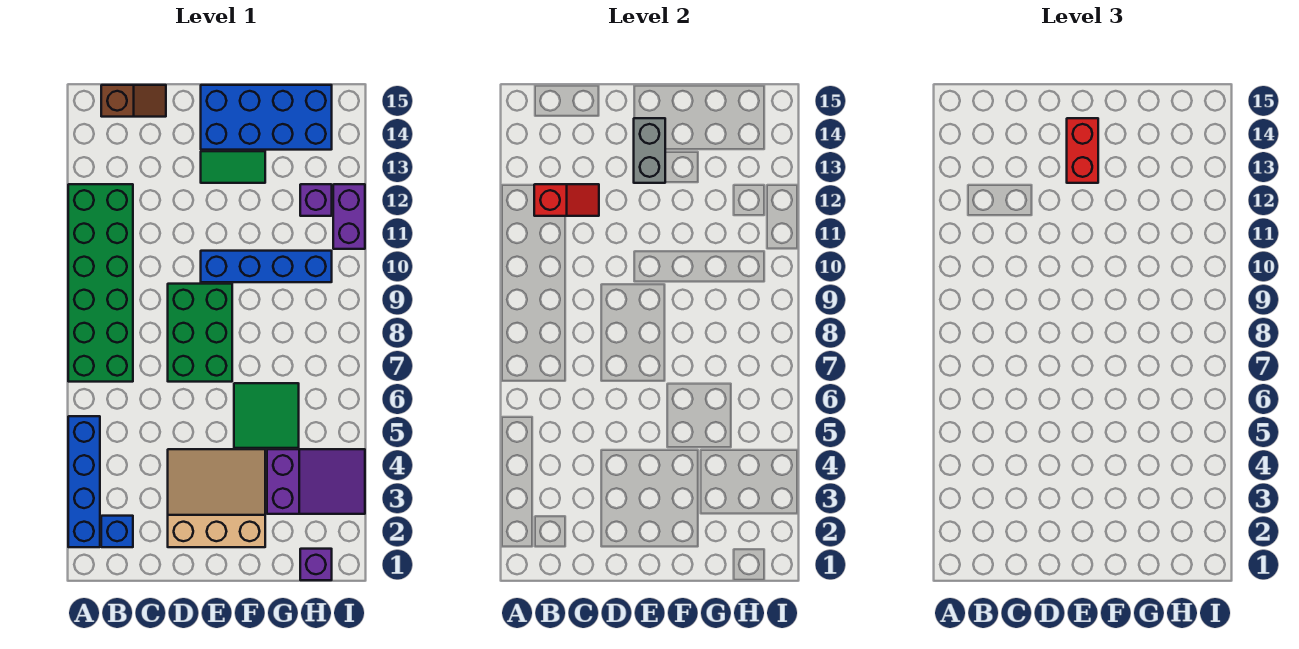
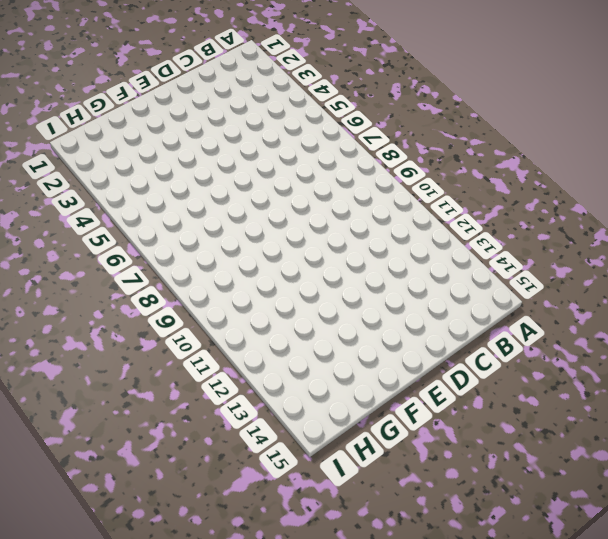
none -> blue 1x4 brick [68,416,100,547]
none -> green 2x6 brick [68,184,133,382]
none -> blue 1x1 brick [101,516,133,547]

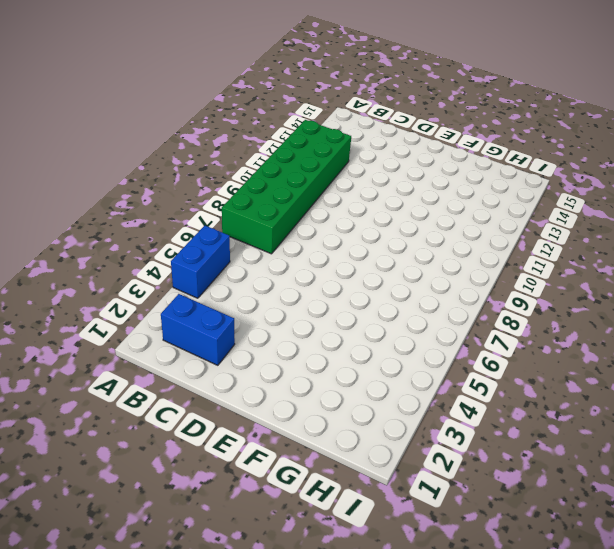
blue 1x2 brick [171,226,230,298] -> blue 1x4 brick [68,416,100,547]
blue 1x2 brick [161,294,235,365] -> blue 1x1 brick [101,516,133,547]
none -> brown 1x2 slope [101,85,166,117]
none -> tan 3x3 slope [168,449,265,547]
none -> green 2x3 brick [168,284,232,382]

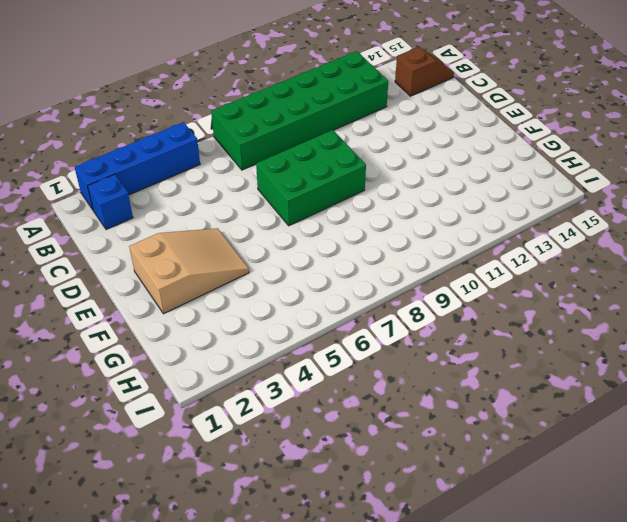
brown 1x2 slope [395,47,454,96] -> brown 1x2 slope turned to [101,85,166,117]
tan 2x3 slope [129,228,249,314] -> tan 3x3 slope [168,449,265,547]
none -> blue 1x4 brick [201,251,332,282]
none -> green 1x2 tile [201,151,265,183]
none -> blue 2x4 brick [201,85,332,150]

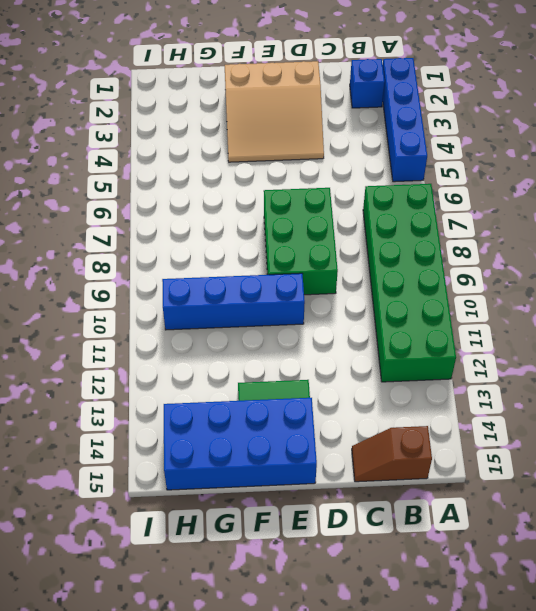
none -> green 2x2 tile [234,383,299,448]
none -> purple 2x3 slope [267,449,365,514]
none -> purple 1x1 brick [300,549,332,580]

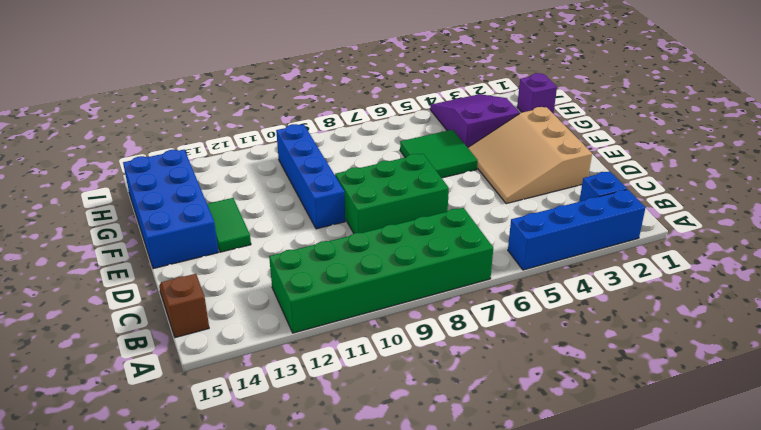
none -> purple 1x1 brick [300,184,332,216]
none -> purple 1x2 brick [333,184,365,249]
none -> red 1x2 slope [534,184,599,216]

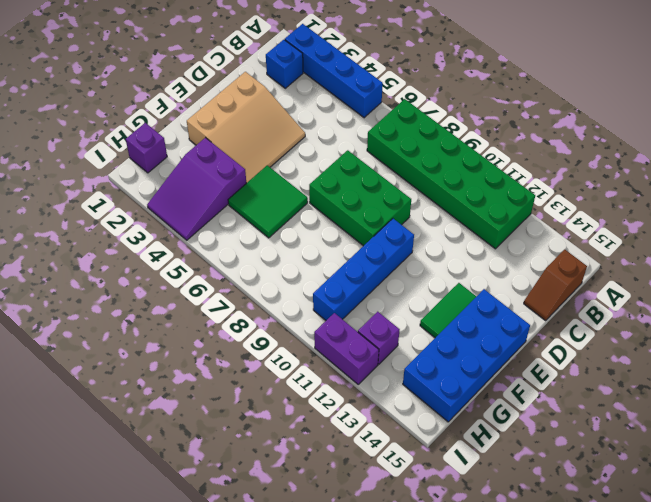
none -> red 1x2 slope [534,184,599,216]
none -> grey 1x2 brick [634,118,665,183]
none -> red 1x2 brick [1067,118,1098,183]

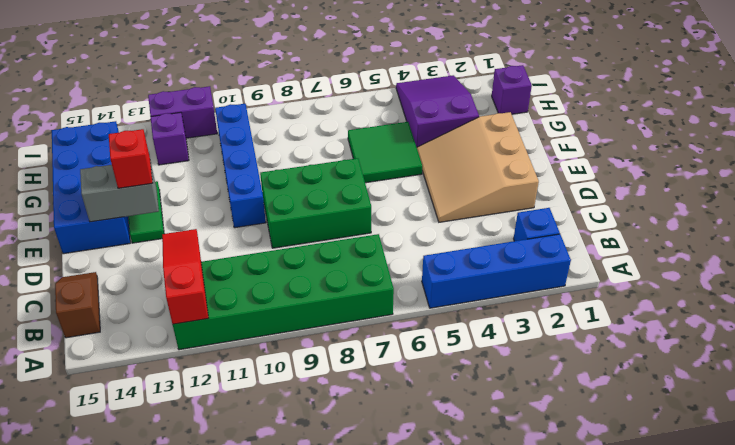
red 1x3 slope [162,229,208,324] -> red 1x2 slope [534,184,599,216]
red 1x1 brick [109,129,152,188] -> red 1x2 brick [1067,118,1098,183]

